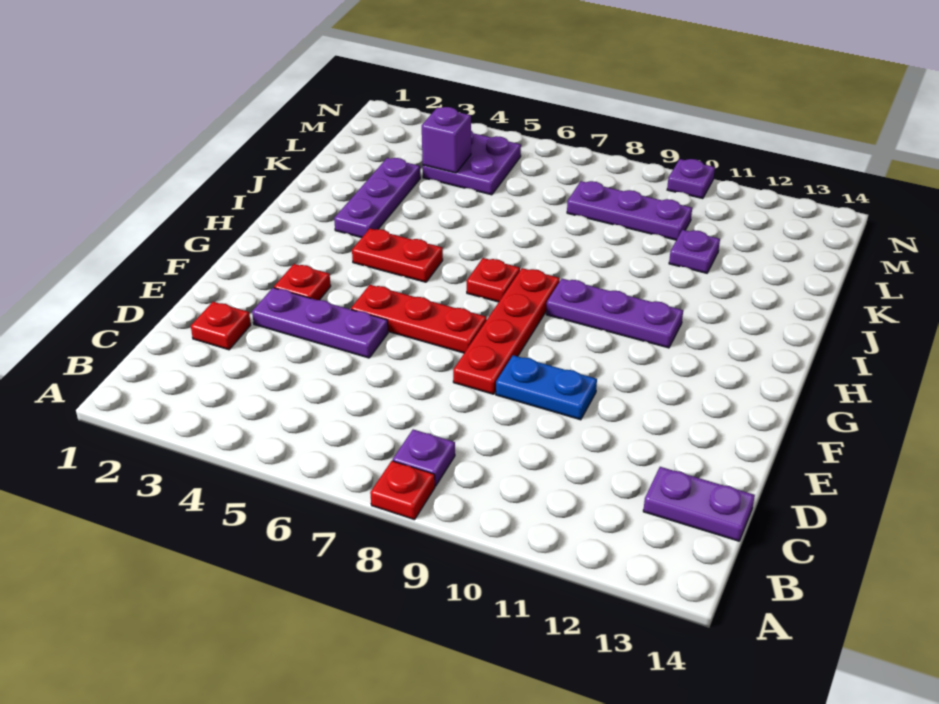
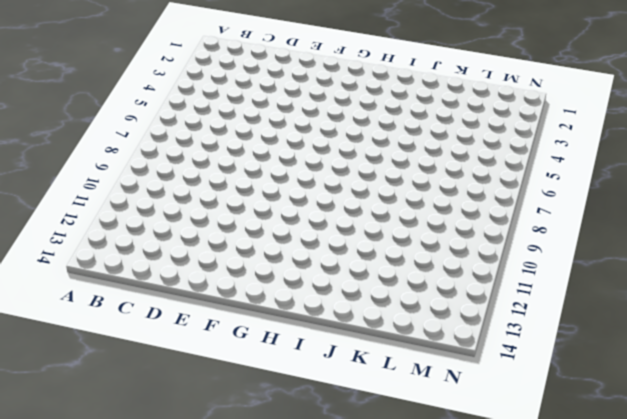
none -> red 1x1 plate [370,461,435,520]
none -> purple 1x1 plate [393,429,455,486]
none -> purple 1x2 plate [643,467,755,541]

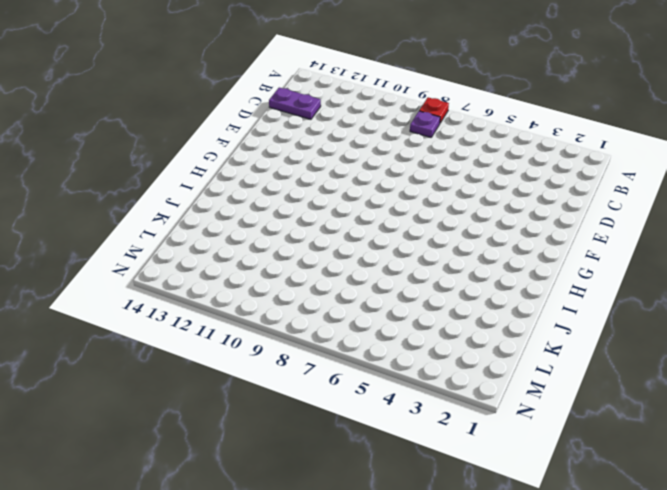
none -> red 1x1 plate [191,302,251,350]
none -> purple 1x3 plate [252,288,388,358]
none -> red 1x4 plate [453,268,560,394]

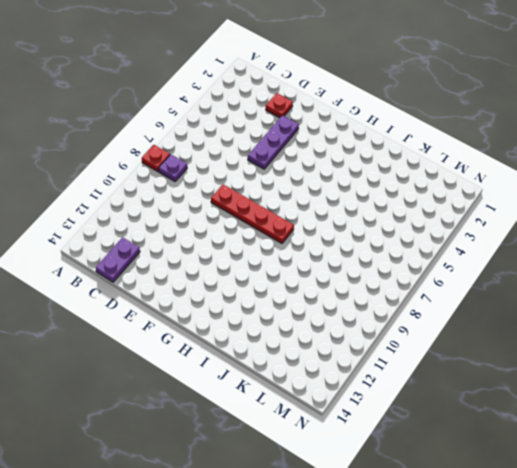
none -> blue 1x2 plate [496,355,597,420]
none -> red 1x1 plate [274,264,331,300]
none -> red 1x3 plate [351,285,487,353]

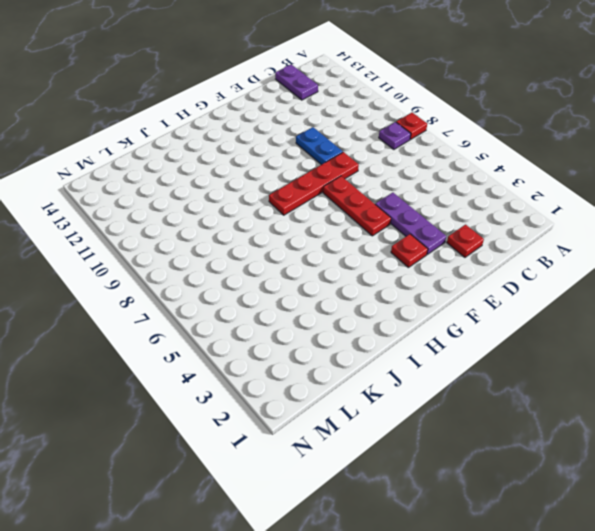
none -> red 1x2 plate [352,229,443,282]
none -> red 1x1 plate [467,258,520,302]
none -> purple 1x3 plate [546,279,683,348]

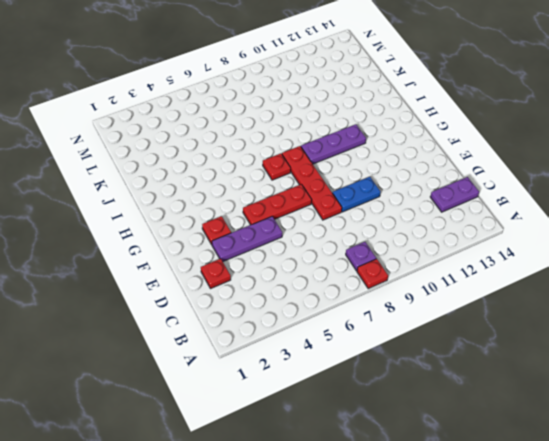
none -> red 1x2 plate [352,229,443,282]
none -> purple 1x3 plate [334,158,420,238]
none -> purple 1x1 plate [669,230,720,273]

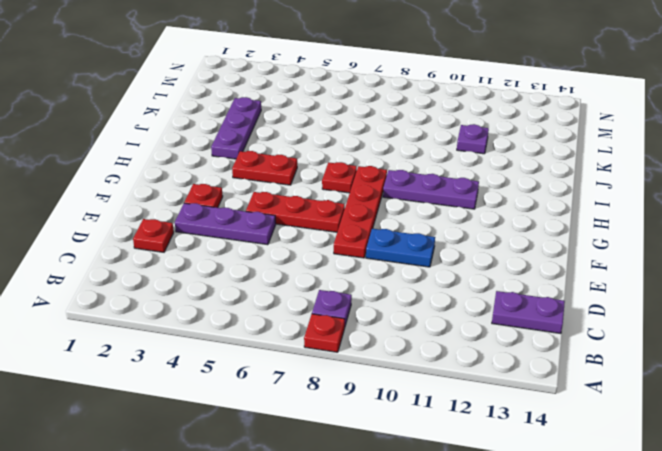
none -> purple 2x2 plate [423,131,521,195]
none -> purple 1x3 plate [567,181,692,240]
none -> purple 1x1 plate [667,159,715,199]

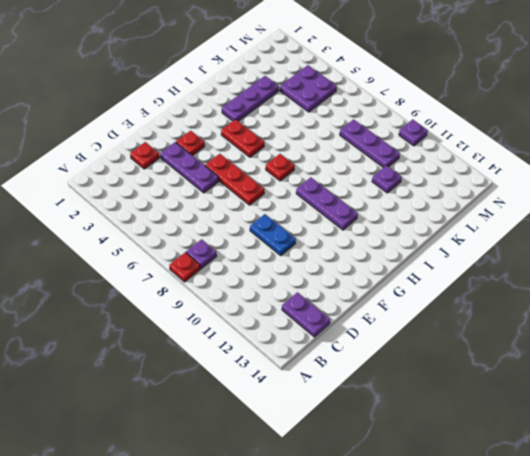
none -> red 1x4 plate [453,268,560,394]
none -> purple 1x1 brick [422,107,471,173]

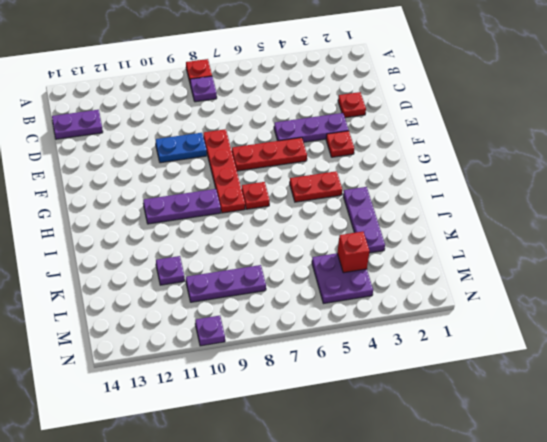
red 1x1 brick [337,231,370,273] -> purple 1x1 brick [422,107,471,173]

